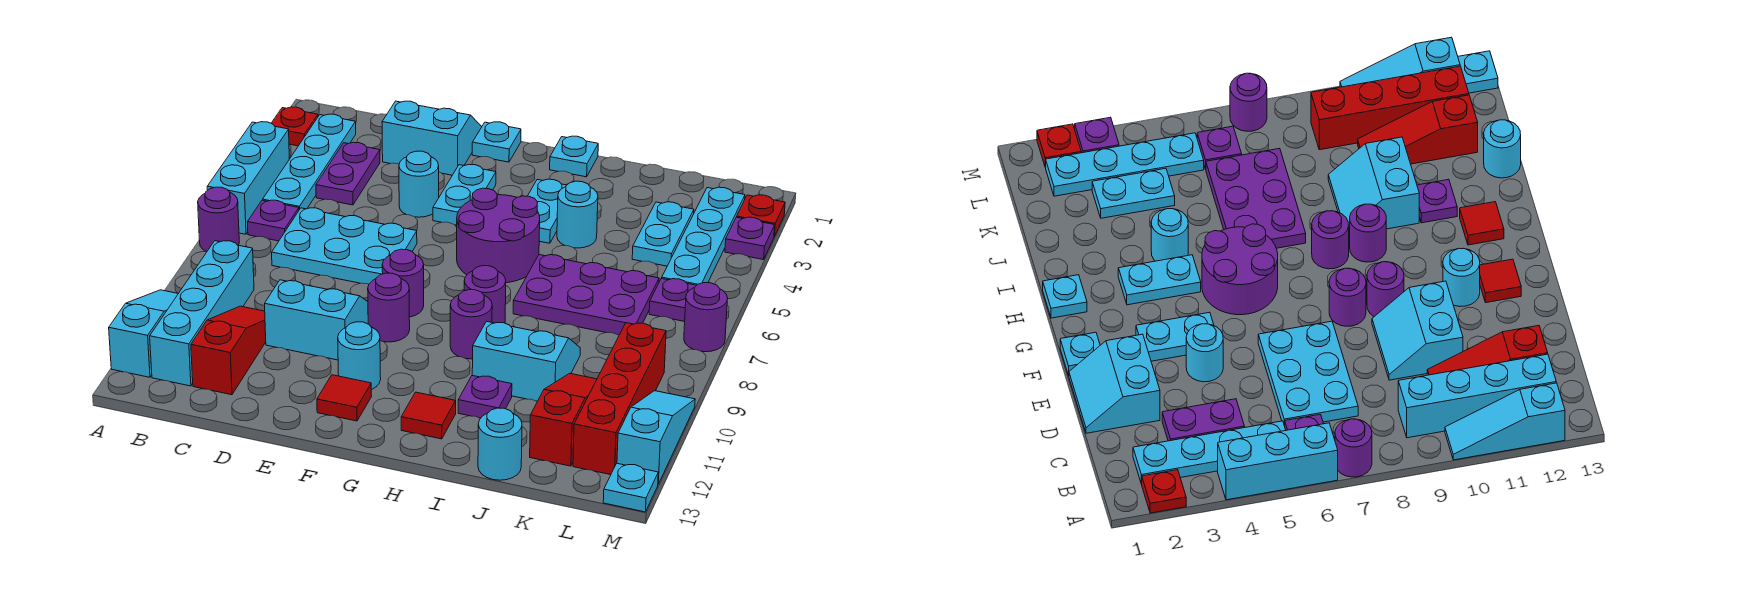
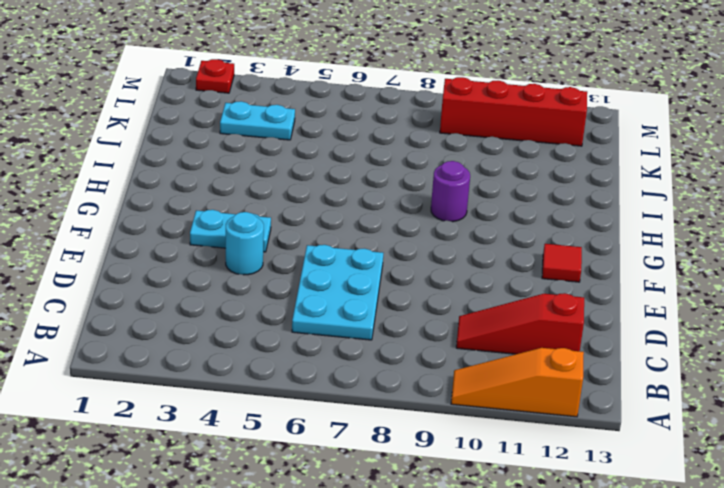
orange 1x3 slope [451,348,584,417] -> cyan 1x3 slope [109,290,178,377]
none -> red 1x1 plate [271,107,318,146]
none -> cyan 1x3 brick [207,122,289,234]
none -> purple 1x1 round brick [198,187,239,252]
none -> cyan 1x4 plate [263,114,356,210]

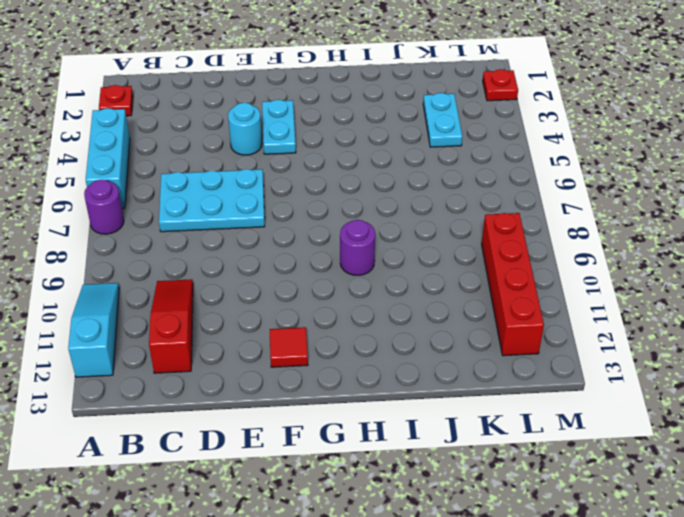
none -> cyan 1x4 plate [263,114,356,210]
none -> purple 1x1 plate [247,200,299,241]
none -> cyan 1x4 brick [150,241,254,386]
none -> purple 1x2 plate [316,142,380,205]

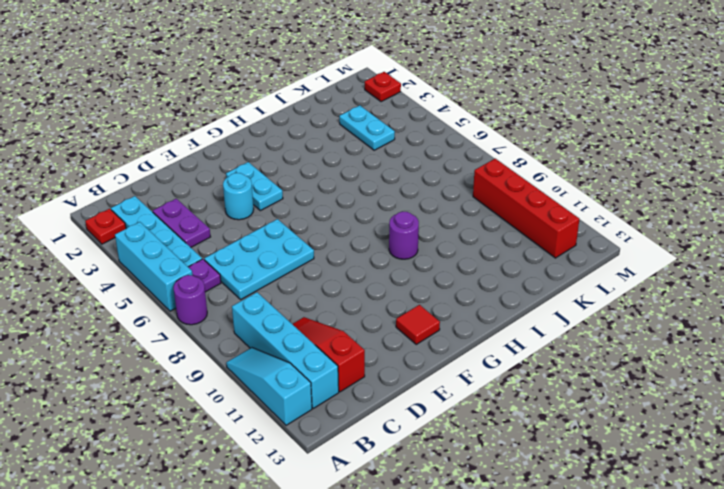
none -> cyan 2x2 slope [382,101,482,175]
none -> cyan 2x2 slope [265,280,368,360]
none -> cyan 1x1 plate [472,122,521,162]
none -> purple 1x1 round brick [382,249,424,317]

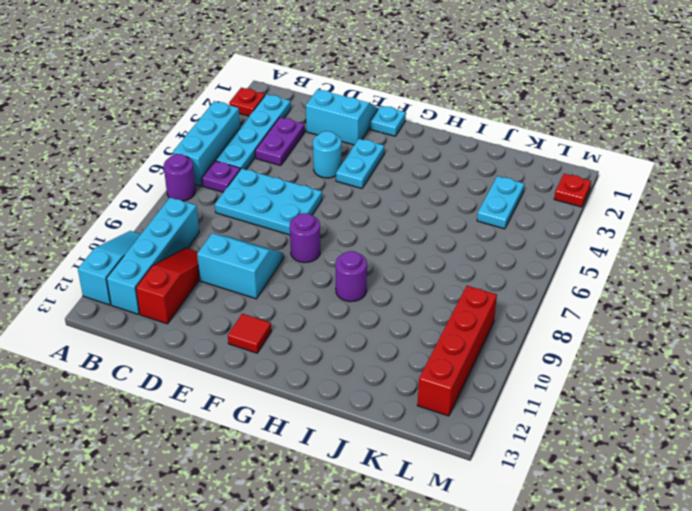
none -> purple 1x1 round brick [368,273,410,342]
none -> cyan 1x1 round brick [338,322,381,390]
none -> purple 2x2 round brick [457,188,540,283]
none -> cyan 1x1 plate [550,136,598,177]

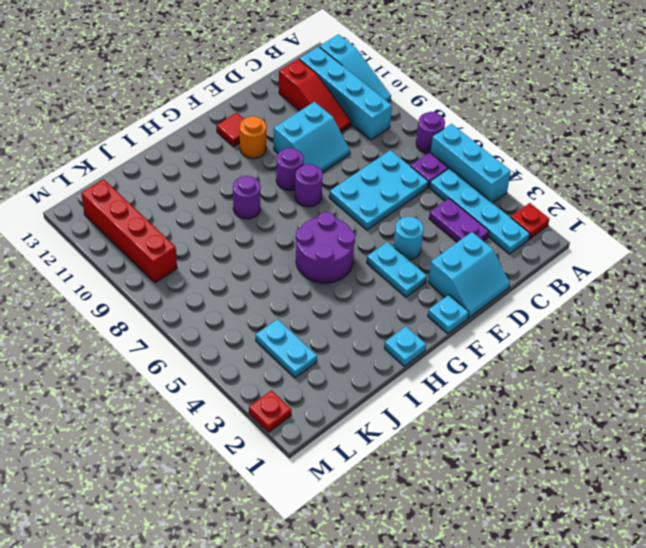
orange 1x1 round brick [240,116,266,159] -> cyan 1x1 round brick [338,322,381,390]
none -> cyan 1x2 plate [528,179,567,243]
none -> purple 1x1 round brick [464,266,506,323]
none -> red 1x1 tile [401,392,456,439]
none -> cyan 1x1 round brick [557,181,598,248]

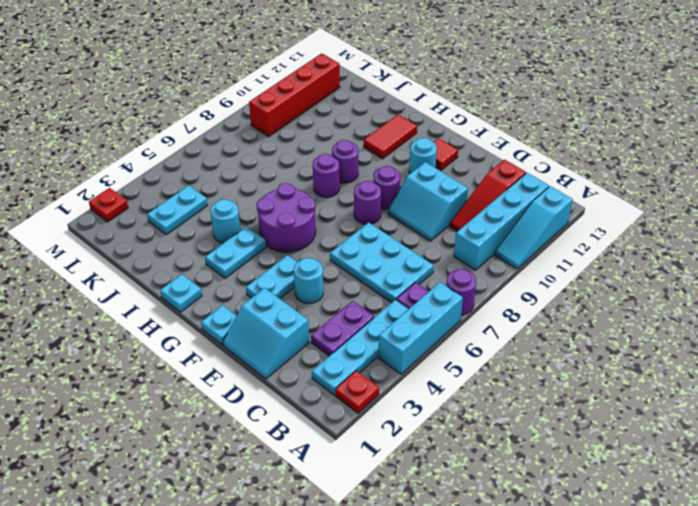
red 1x2 tile [364,114,417,159] -> red 1x1 tile [401,392,456,439]
none -> purple 2x3 plate [513,255,659,335]
none -> cyan 2x2 slope [472,321,580,401]
none -> purple 1x1 plate [458,376,512,418]
none -> cyan 1x1 round brick [478,408,522,480]

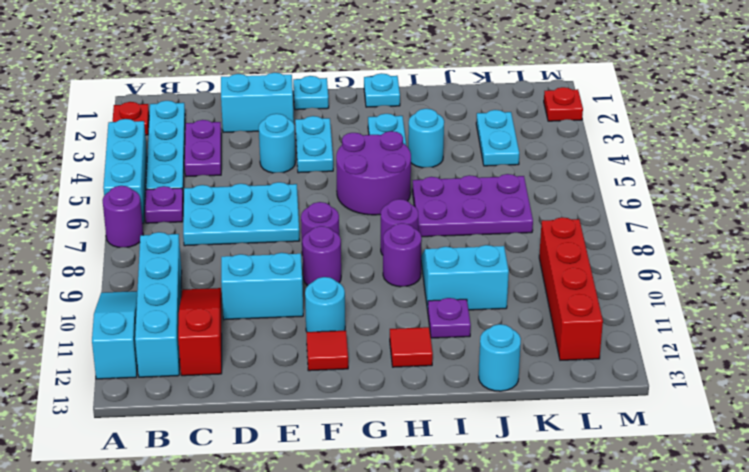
none -> red 1x3 slope [530,373,597,466]
none -> cyan 1x4 plate [662,187,745,285]
none -> purple 1x1 plate [649,278,697,322]
none -> purple 1x1 plate [725,217,775,260]

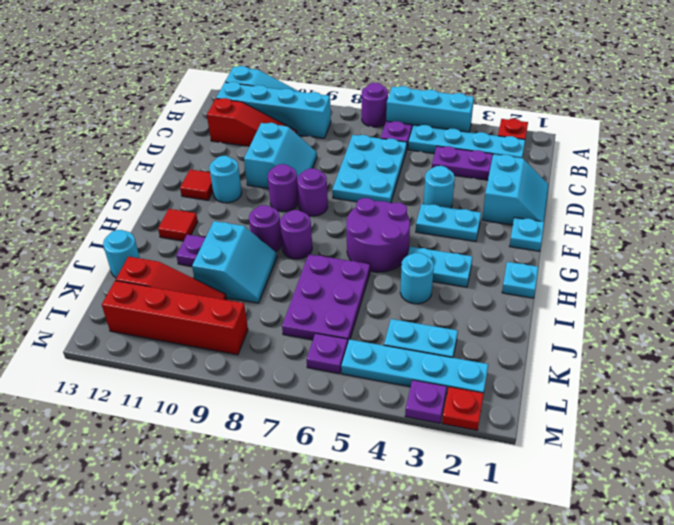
none -> purple 1x1 round brick [684,283,728,352]
none -> cyan 1x3 slope [617,391,695,484]
none -> cyan 1x1 plate [603,464,658,512]

